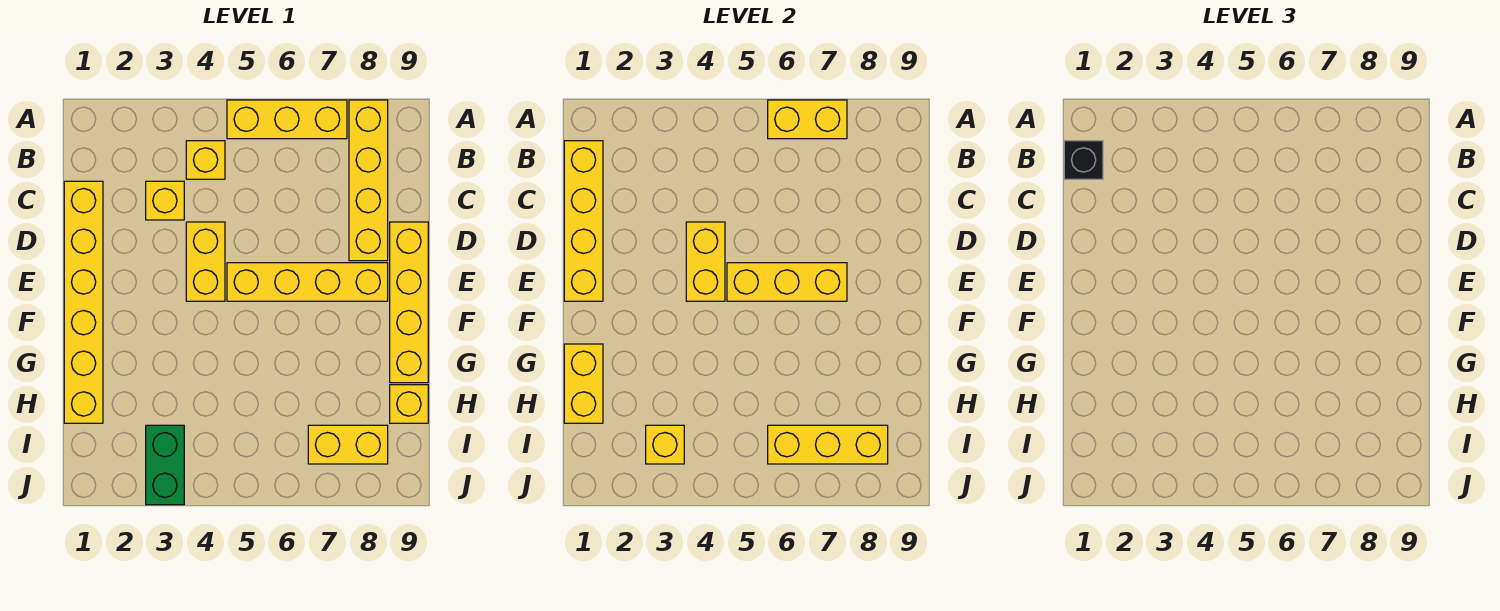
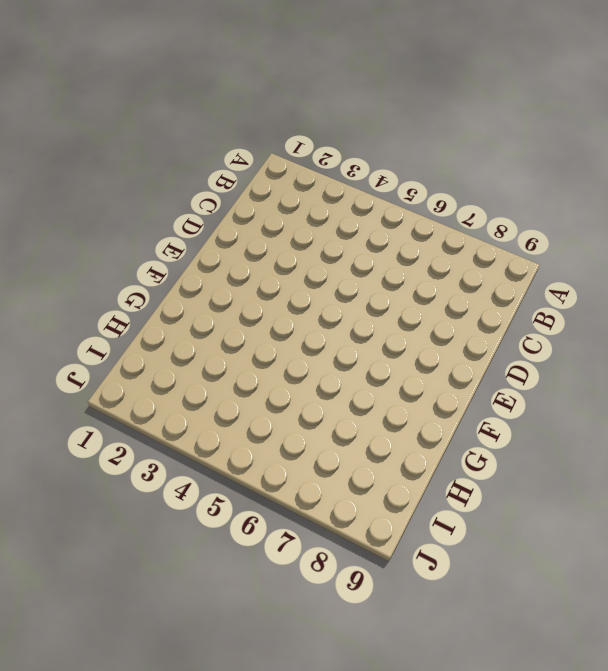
none -> yellow 1x3 brick [227,100,347,139]
none -> yellow 1x4 brick [349,100,388,261]
none -> yellow 1x1 brick [186,141,225,179]

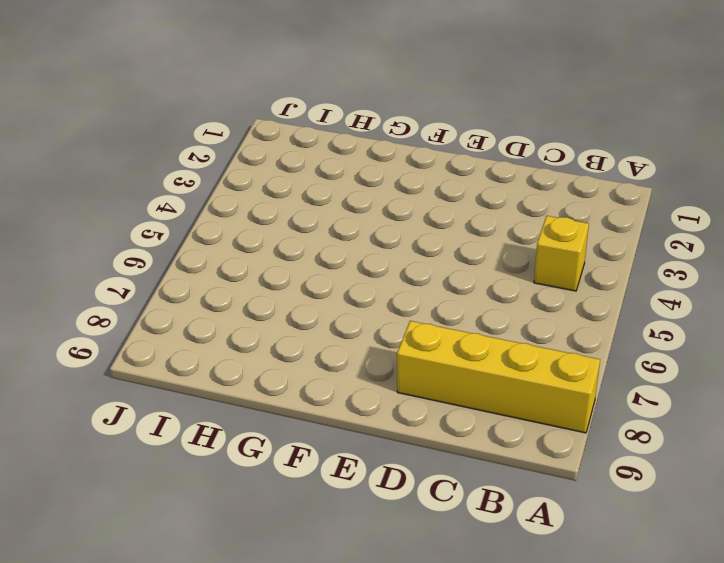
none -> yellow 1x3 brick [227,100,347,139]
none -> yellow 1x6 brick [64,181,103,423]
none -> yellow 1x1 brick [146,181,184,220]

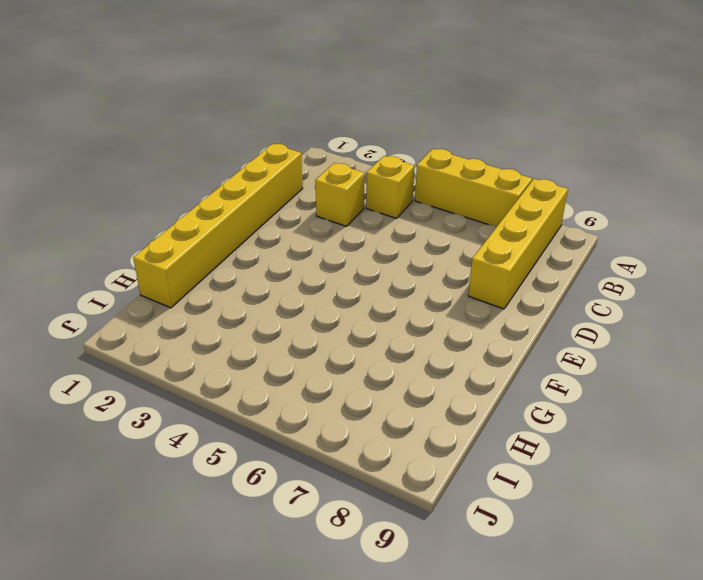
none -> yellow 1x2 brick [186,222,225,301]
none -> yellow 1x4 brick [390,222,428,383]
none -> yellow 1x4 brick [227,263,388,301]

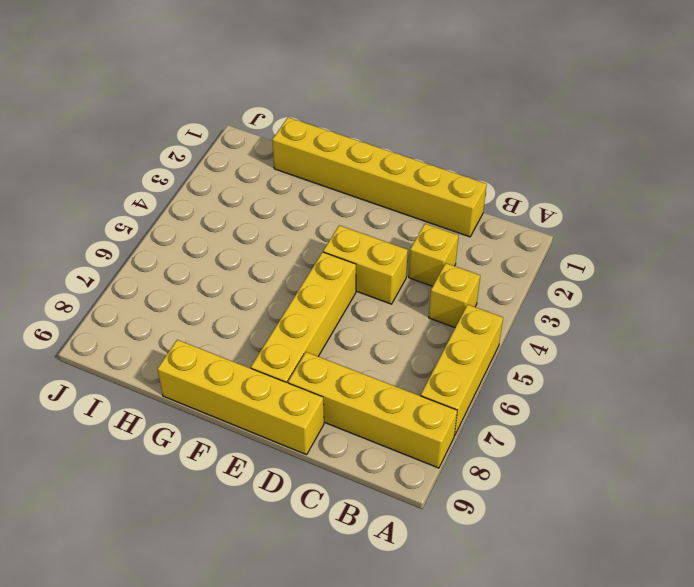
none -> yellow 1x1 brick [390,385,428,423]
none -> green 1x2 brick [146,425,184,505]
none -> yellow 1x2 brick [308,425,388,464]

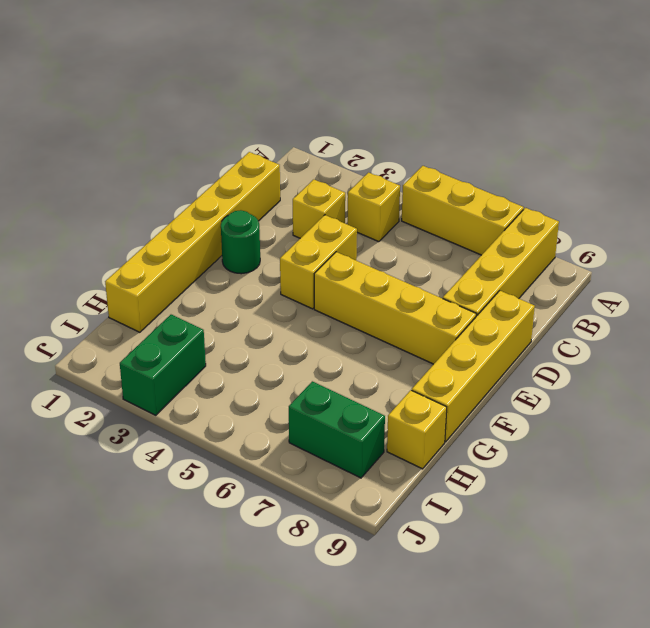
green 1x1 round brick [221,210,260,274] -> none
green 1x2 brick [289,381,385,478] -> yellow 1x2 brick [308,425,388,464]
none -> yellow 1x2 brick [768,100,847,139]
none -> yellow 1x4 brick [564,141,603,301]
none -> yellow 1x2 brick [686,222,725,301]

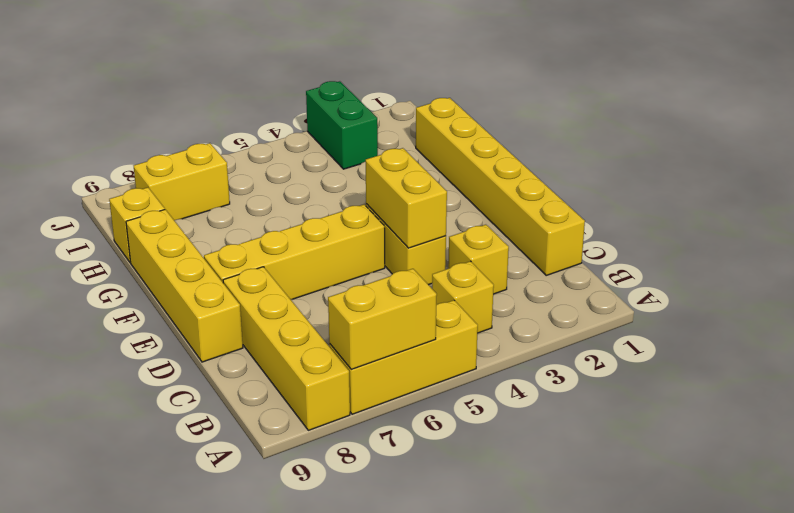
none -> yellow 1x4 brick [564,141,603,301]
none -> yellow 1x3 brick [727,263,847,301]
none -> yellow 1x2 brick [564,344,603,423]

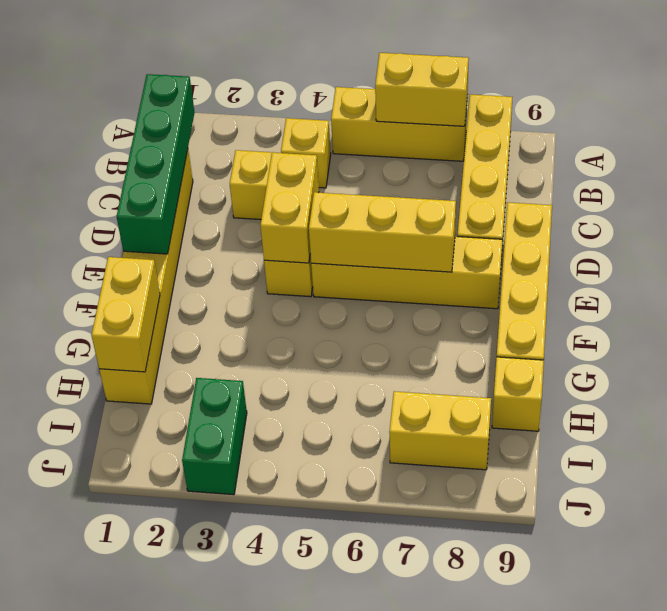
green 1x4 brick [117,74,195,254] -> yellow 1x4 brick [564,141,603,301]
none -> yellow 1x1 brick [646,425,684,464]
none -> yellow 1x3 brick [768,425,888,464]
none -> black 1x1 brick [1064,141,1103,179]

